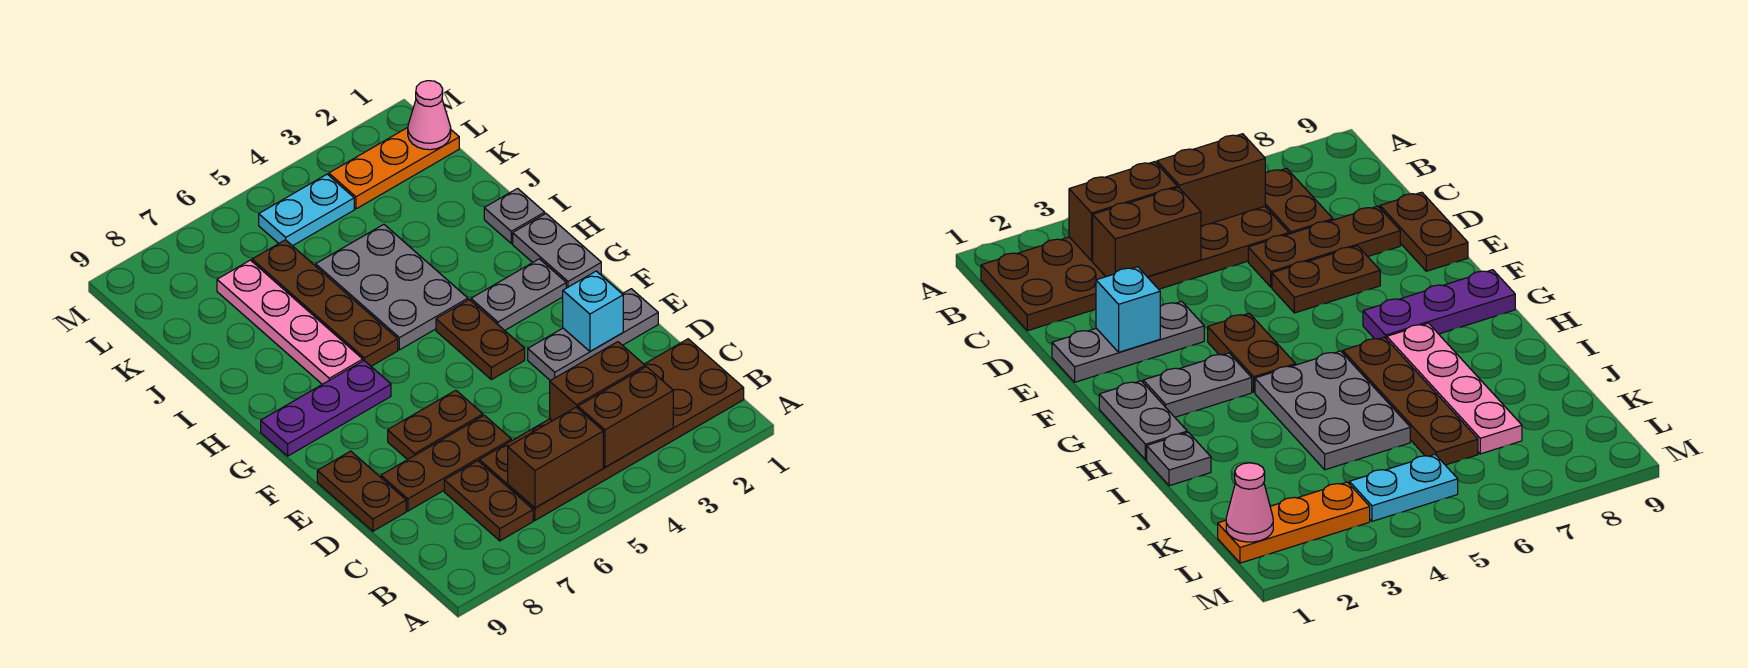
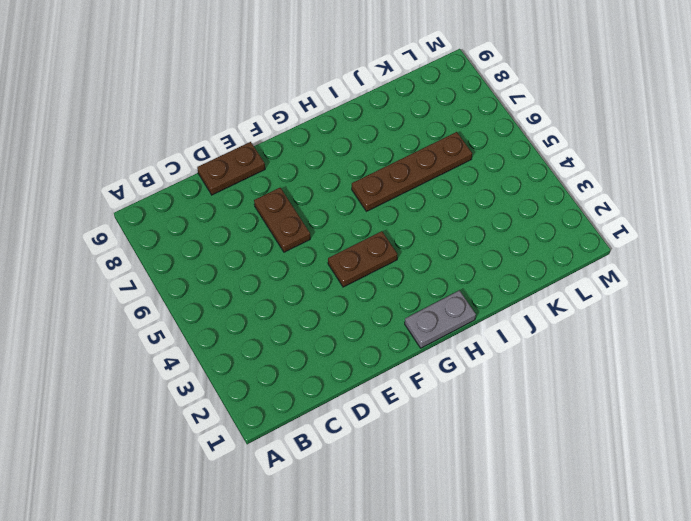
none -> brown 2x6 plate [479,339,744,520]
none -> brown 1x2 plate [444,461,533,541]
none -> brown 1x3 plate [381,415,511,511]

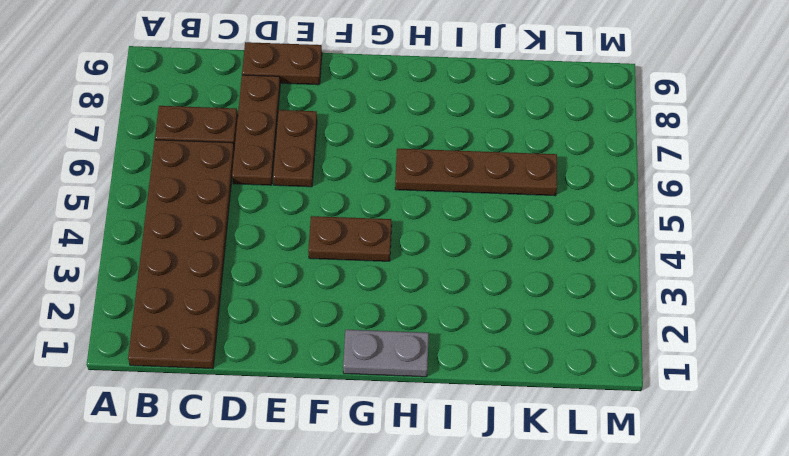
none -> grey 1x3 plate [528,289,658,381]
none -> grey 1x2 plate [471,259,566,330]
none -> purple 1x3 plate [261,361,391,456]

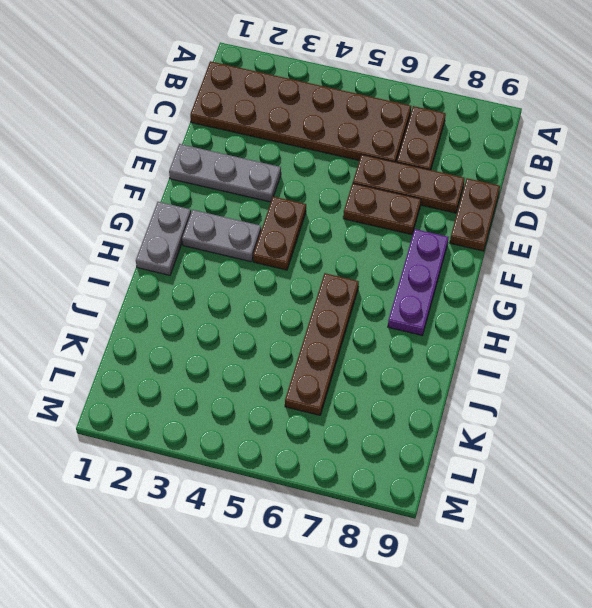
purple 1x3 plate [388,229,449,335] -> purple 1x3 plate turned to [261,361,391,456]
none -> grey 2x3 plate [316,224,468,350]
none -> pink 1x4 plate [217,260,363,384]
none -> grey 1x1 plate [484,188,545,243]

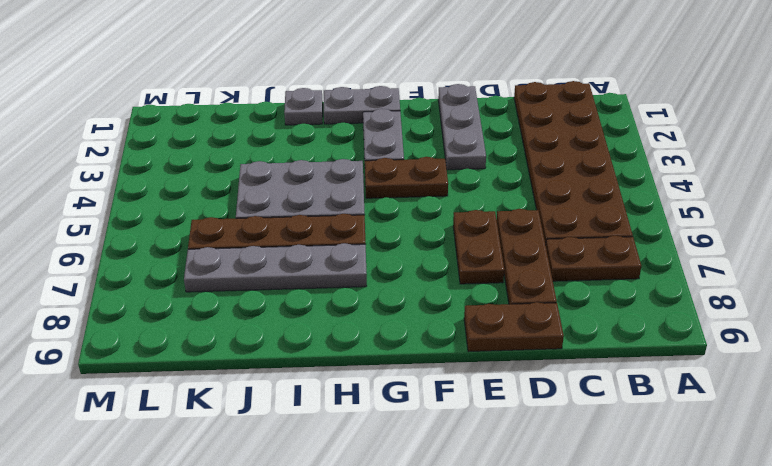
grey 1x4 plate [184,243,367,292] -> pink 1x4 plate [217,260,363,384]
none -> purple 1x3 plate [261,361,391,456]
none -> orange 1x3 plate [329,127,459,209]
none -> cyan 1x2 plate [259,174,354,246]

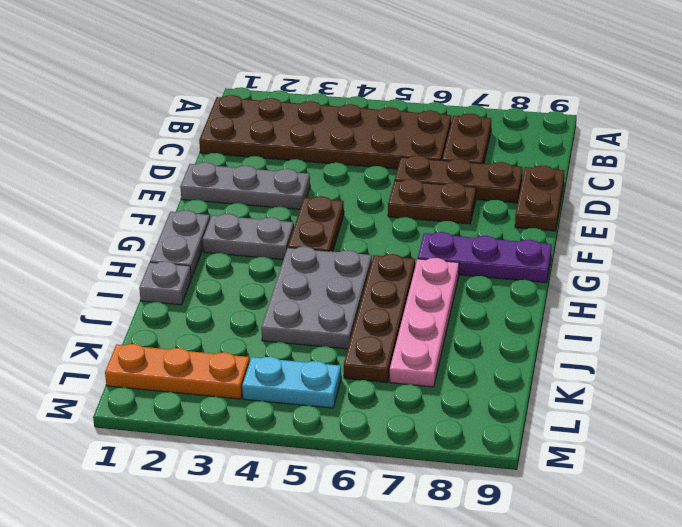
none -> brown 1x2 brick [578,367,673,467]
none -> brown 1x2 brick [508,407,603,508]
none -> brown 1x2 brick [550,342,645,421]

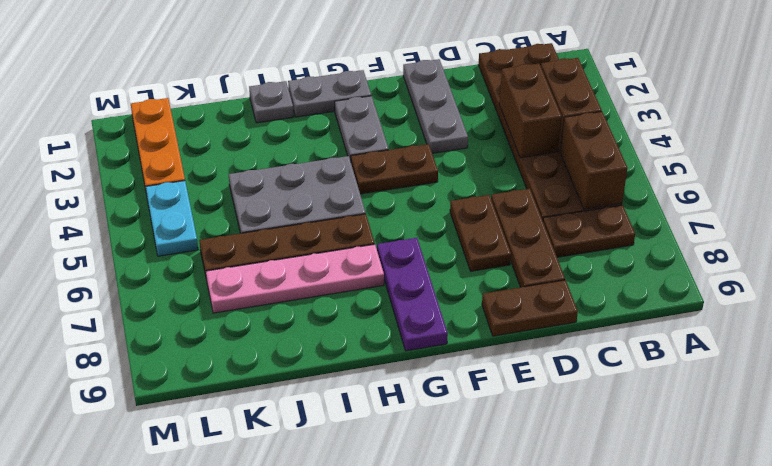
none -> cyan 1x1 brick [563,271,623,351]
none -> pink 1x1 cone [408,81,451,150]

